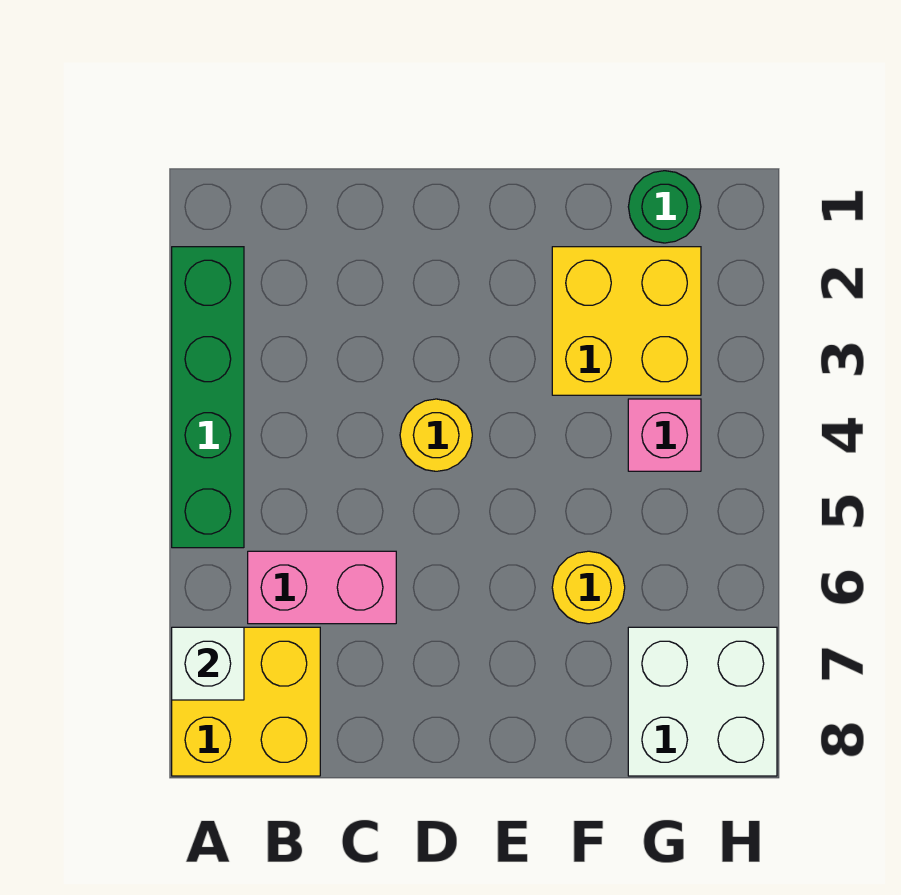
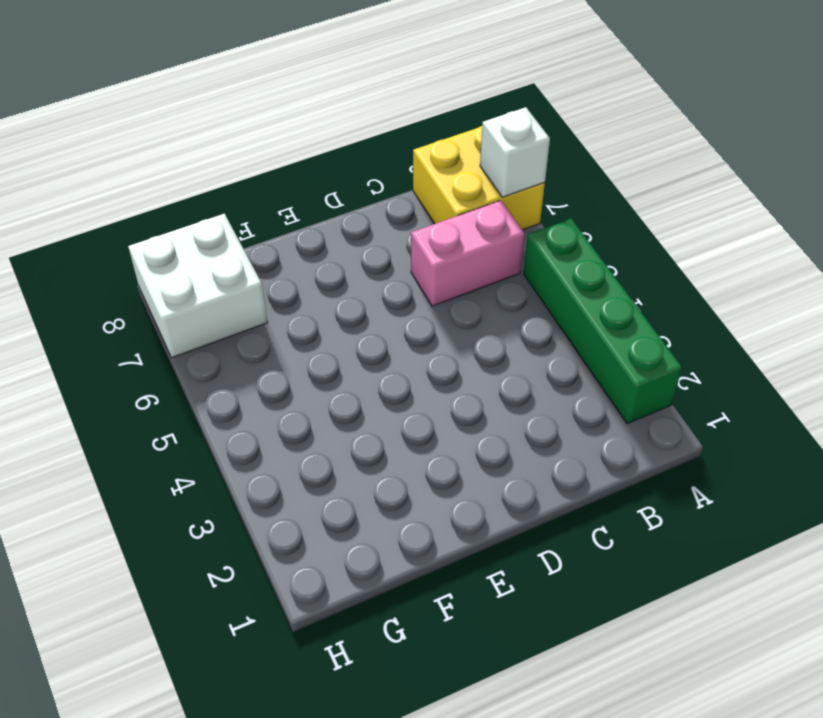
none -> yellow 1x1 round brick [400,399,472,471]
none -> yellow 2x2 brick [552,247,701,395]

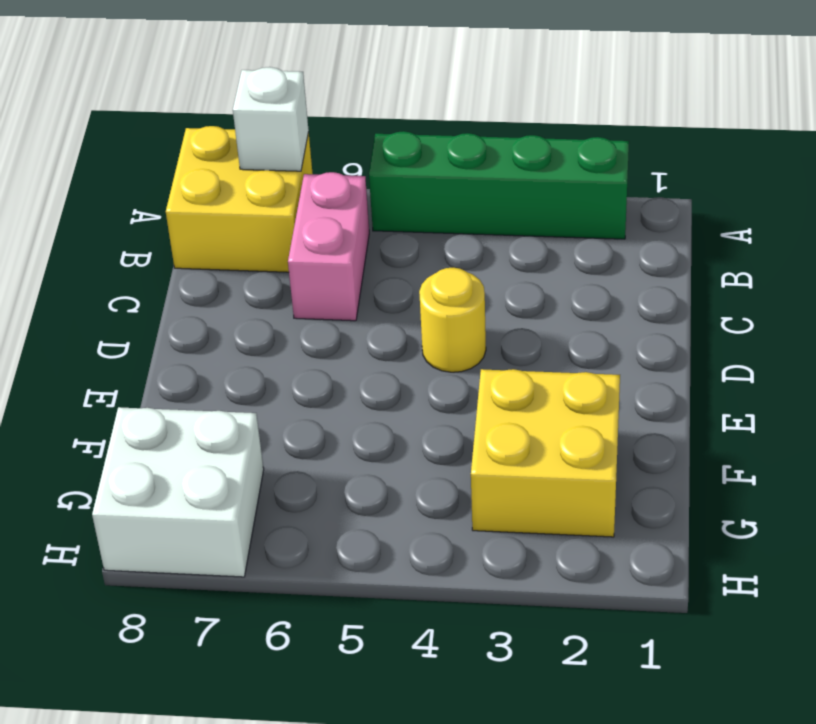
none -> yellow 1x1 round brick [552,551,625,624]
none -> green 1x1 round brick [628,171,701,243]

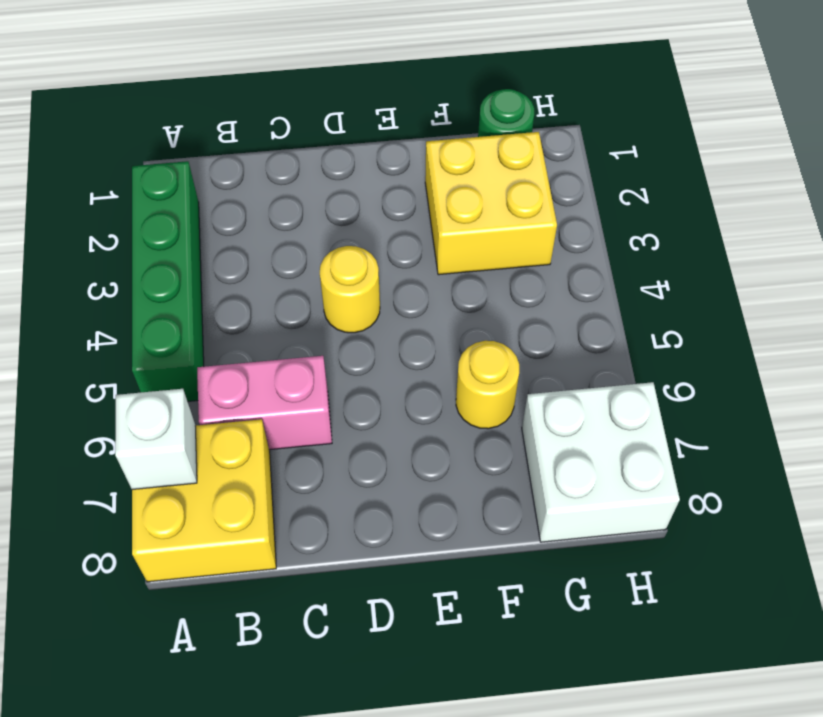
none -> pink 1x1 brick [628,399,701,471]

